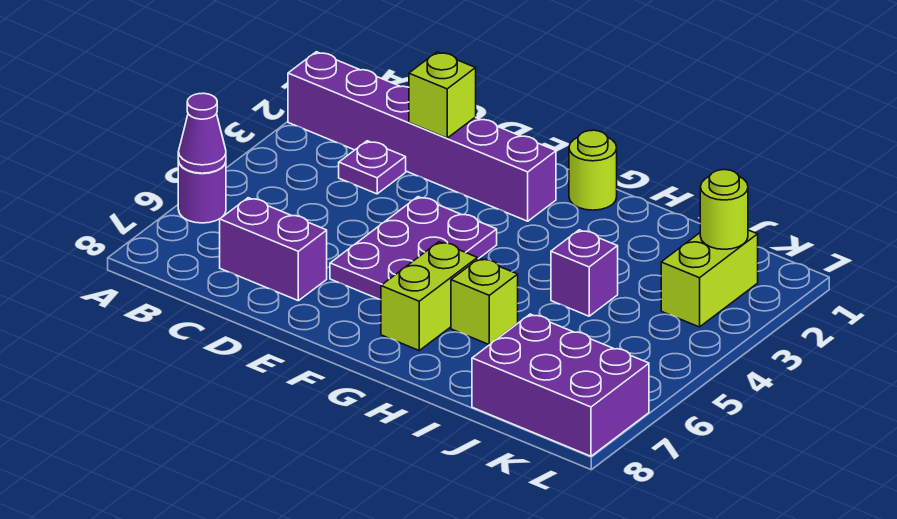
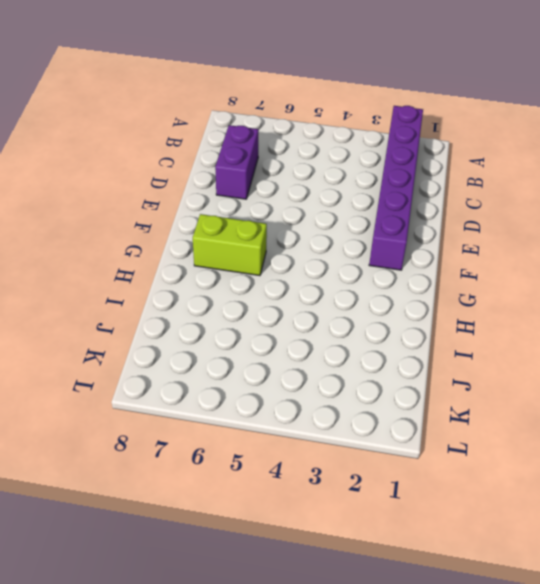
none -> purple 1x1 round brick [178,161,226,223]
none -> purple 1x1 plate [339,141,406,194]
none -> purple 2x3 plate [330,197,497,300]

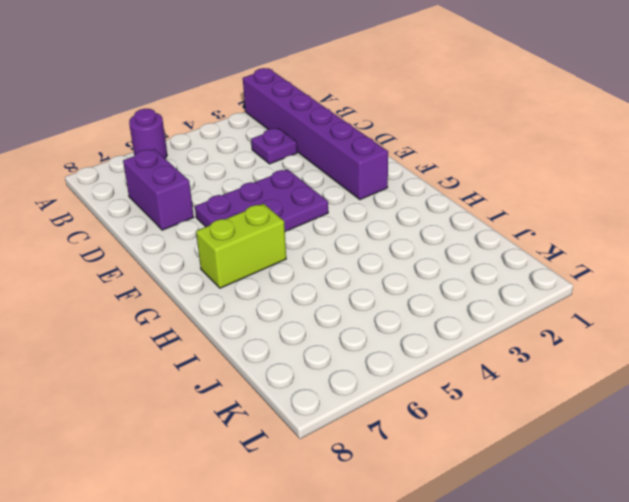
none -> lime 1x1 round brick [569,130,617,210]
none -> lime 1x1 brick [451,258,518,345]
none -> purple 1x1 brick [551,230,618,316]

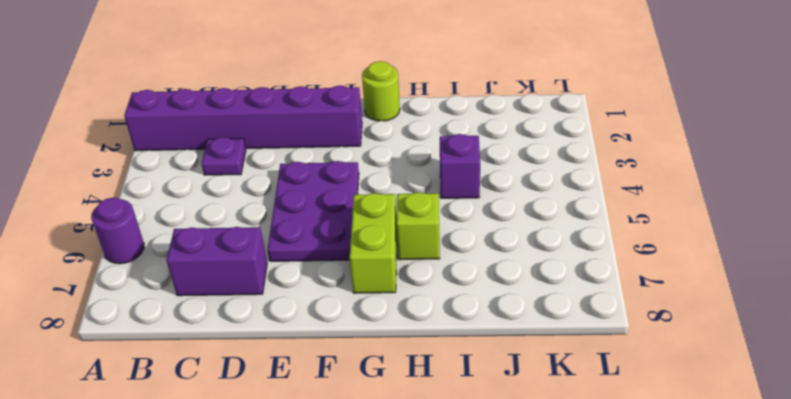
none -> purple 2x3 brick [472,314,649,456]
none -> lime 1x2 brick [661,230,758,327]
none -> purple 1x1 cone [178,93,226,173]

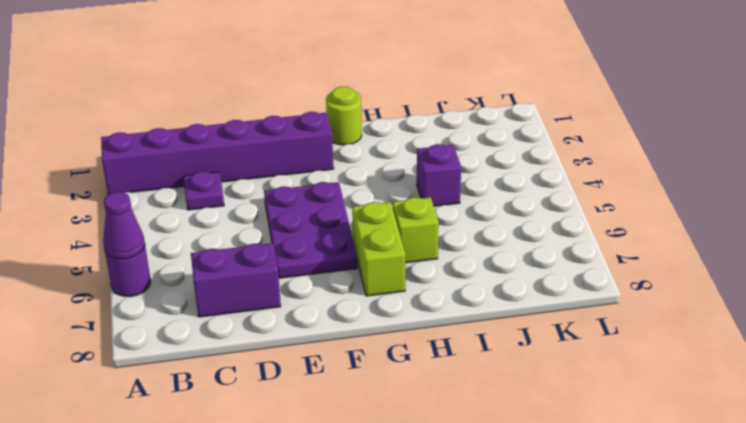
none -> purple 2x3 brick [472,314,649,456]
none -> lime 1x2 brick [661,230,758,327]
none -> lime 1x1 brick [409,52,476,138]

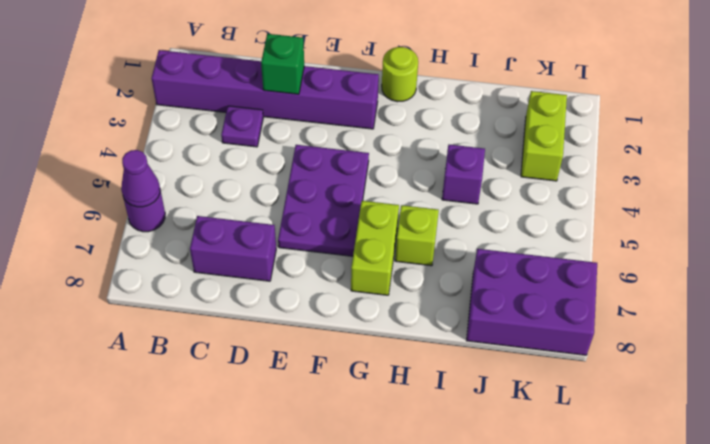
green 1x1 brick [261,34,304,94] -> lime 1x1 brick [409,52,476,138]
none -> lime 1x1 round brick [700,170,748,249]

